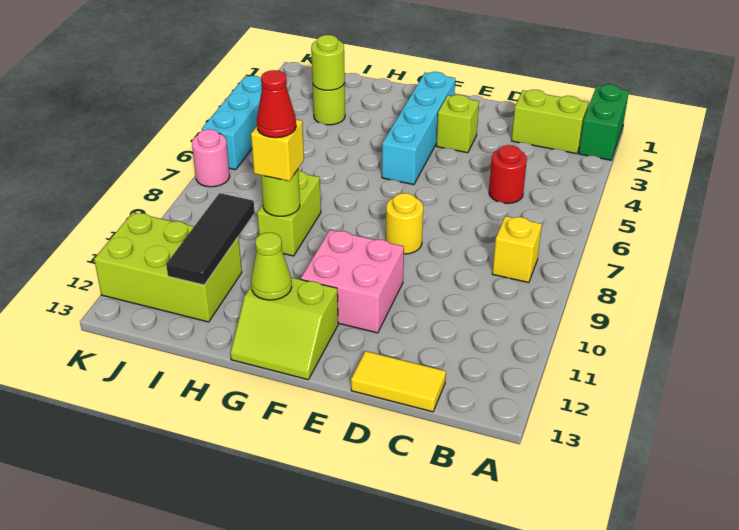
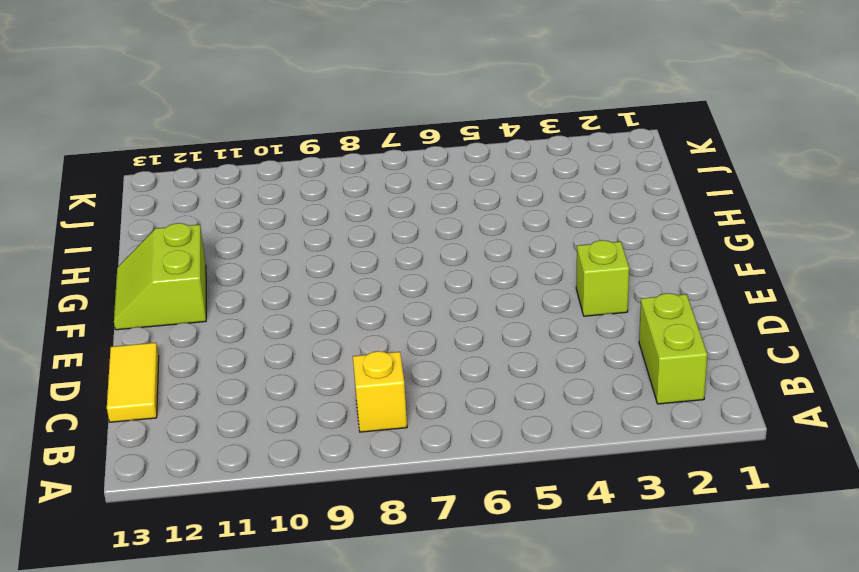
none -> green 1x2 brick [579,84,629,160]
none -> red 1x1 round brick [489,145,527,203]
none -> yellow 1x1 round brick [386,193,423,254]

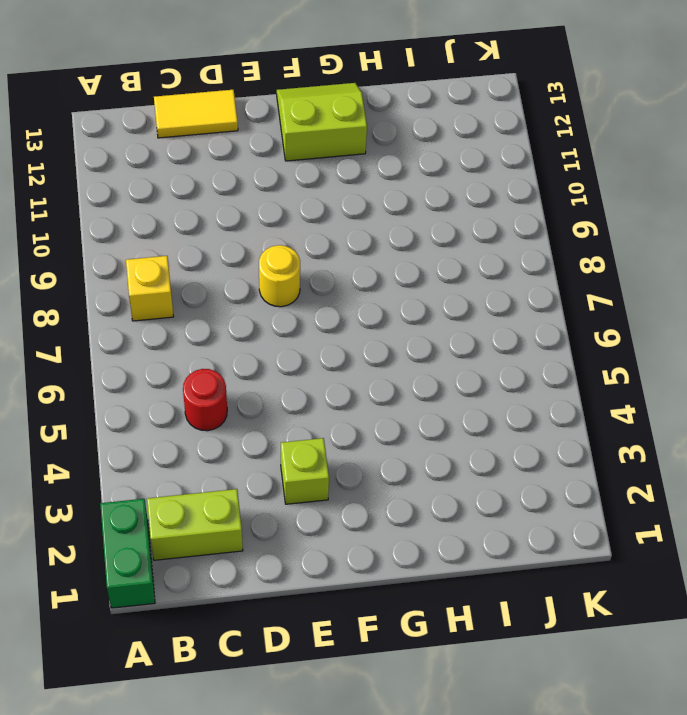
none -> pink 2x2 brick [301,230,404,333]
none -> cyan 1x4 brick [382,72,455,185]
none -> lime 1x2 brick [257,171,321,256]

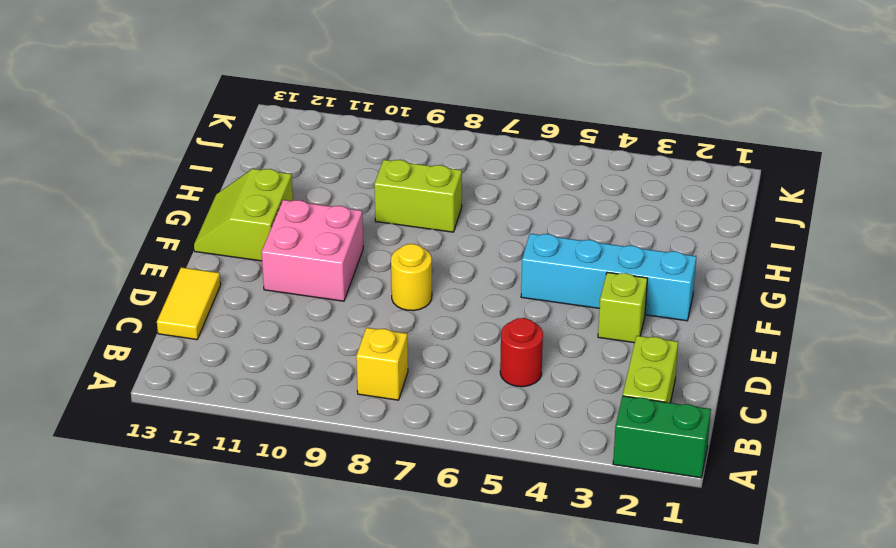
none -> lime 1x1 round brick [313,83,345,125]
none -> lime 2x3 brick [94,212,242,322]
none -> cyan 1x3 brick [202,76,262,170]

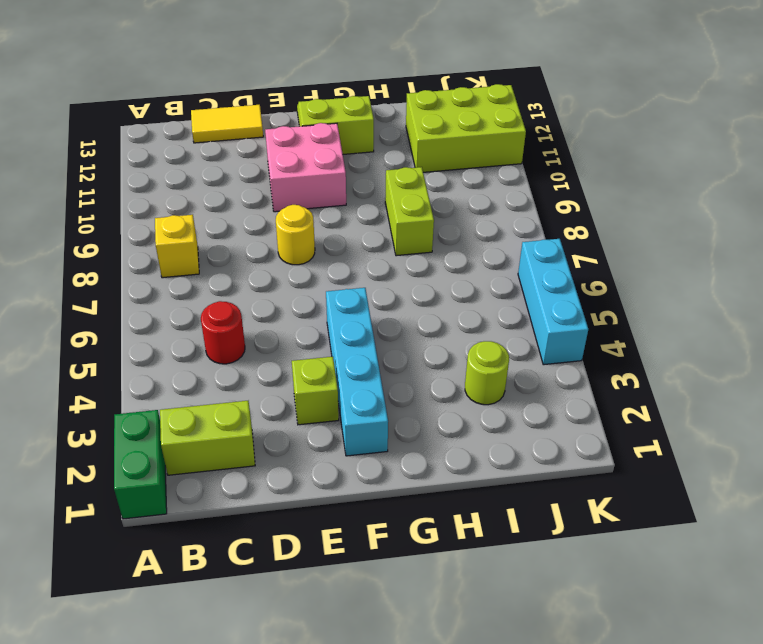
none -> pink 1x1 round brick [192,129,230,187]
none -> lime 1x1 cone [251,233,292,300]
none -> lime 1x1 round brick [261,170,300,216]

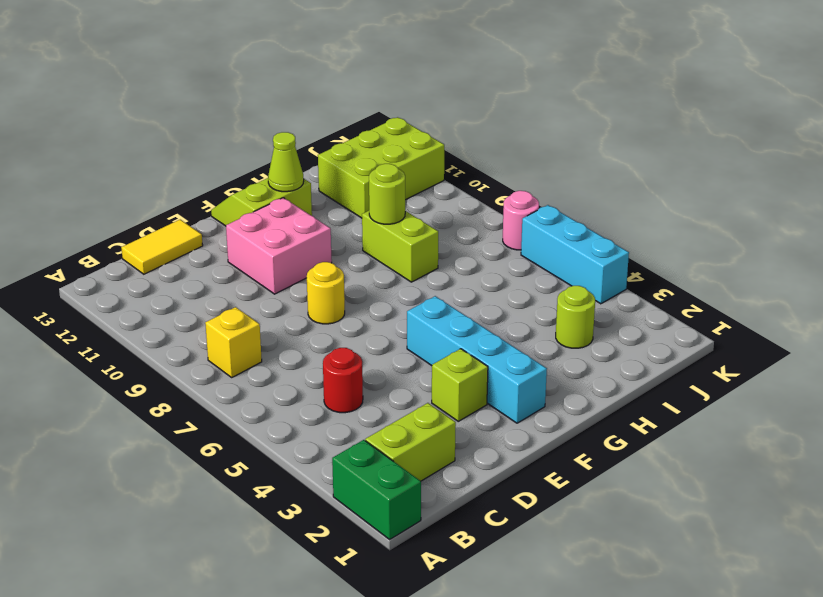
none -> lime 1x1 round brick [311,35,345,90]
none -> black 1x3 tile [166,193,255,285]
none -> yellow 1x1 brick [251,119,304,181]

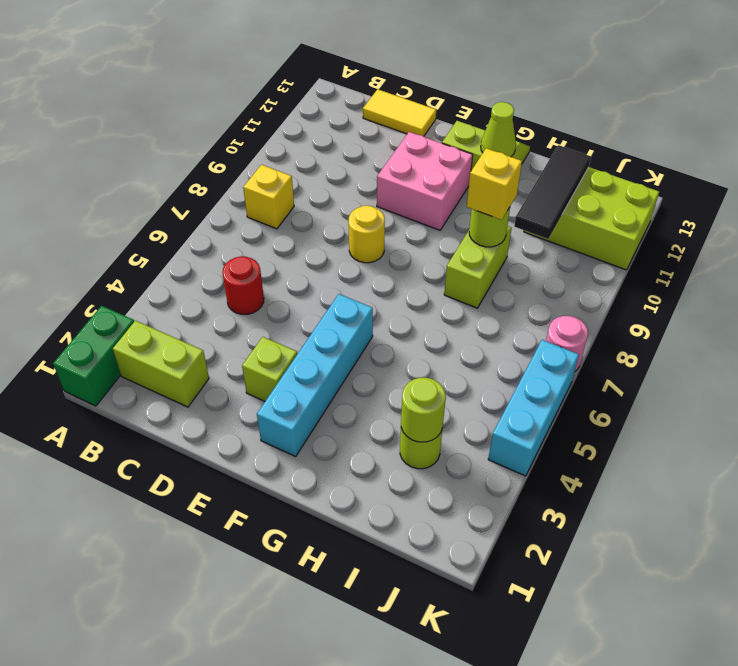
none -> red 1x1 cone [257,70,296,138]

